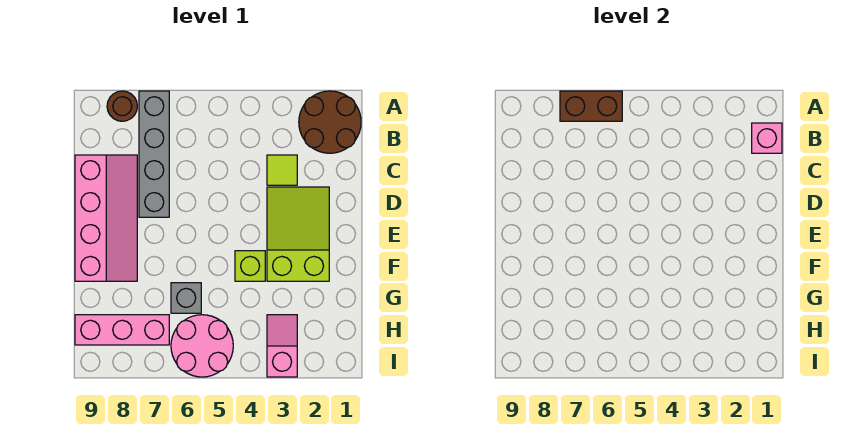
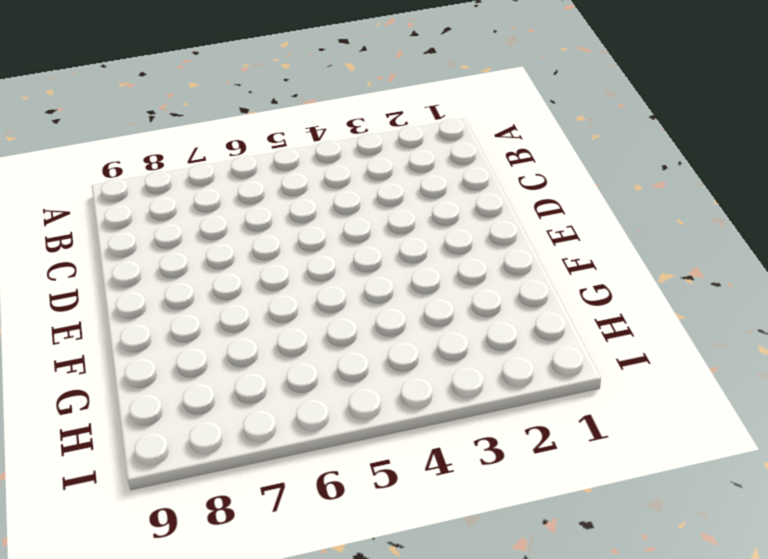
none -> brown 2x2 round brick [299,91,361,153]
none -> grey 1x4 brick [139,91,169,217]
none -> brown 1x1 round brick [107,91,137,121]

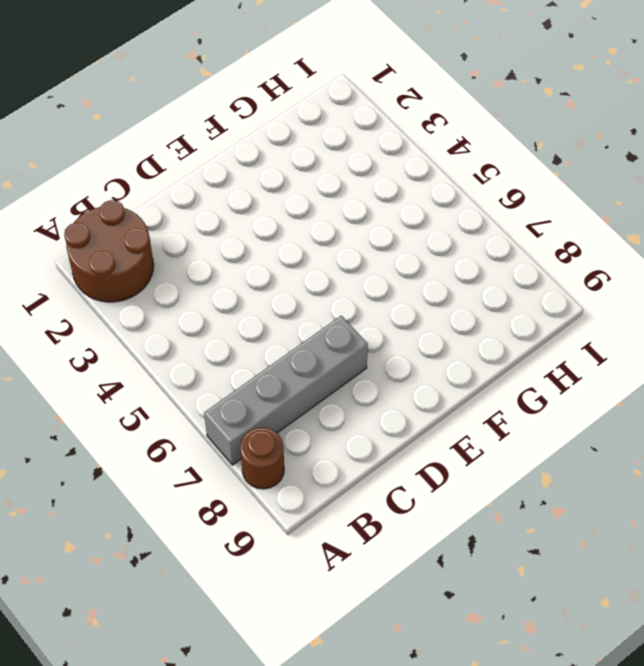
none -> lime 1x1 tile [267,155,297,185]
none -> pink 2x4 slope [75,155,137,281]
none -> lime 2x3 slope [267,187,329,281]

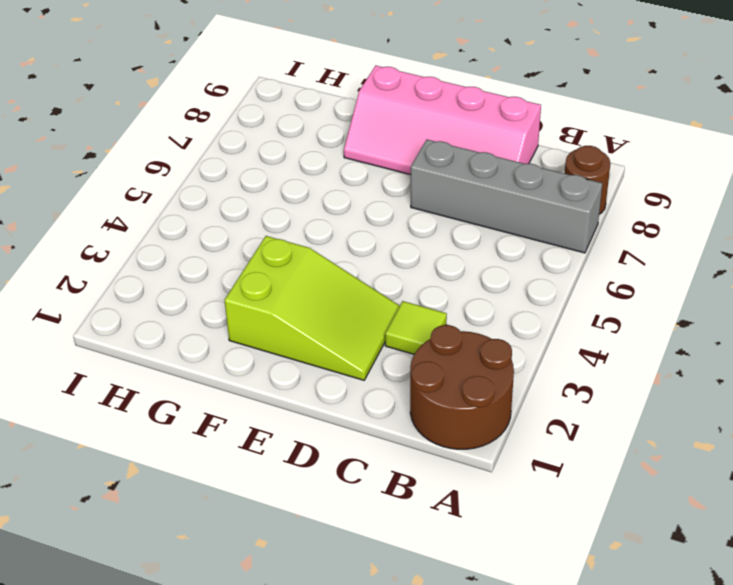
none -> lime 1x1 brick [235,251,265,281]
none -> grey 1x1 brick [171,283,201,313]
none -> pink 1x2 slope [267,315,297,377]

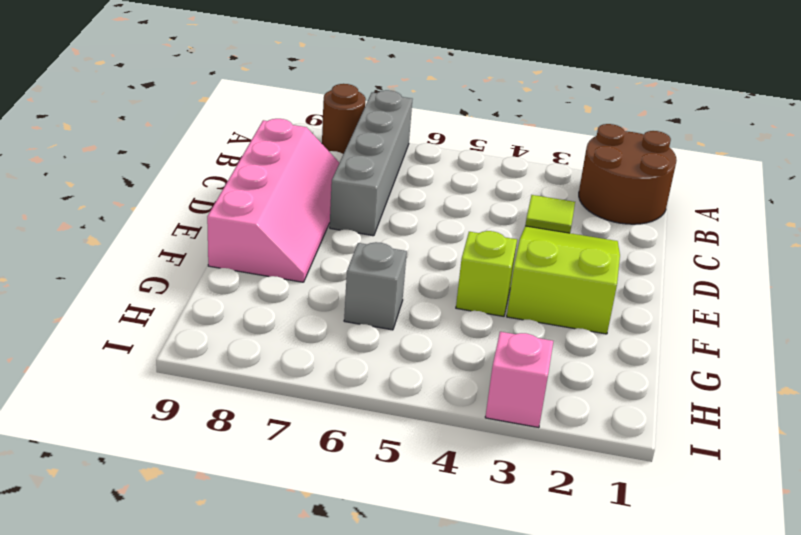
none -> pink 2x2 round brick [171,315,233,377]
none -> pink 1x3 brick [75,315,169,345]
none -> brown 1x2 brick [560,91,622,121]

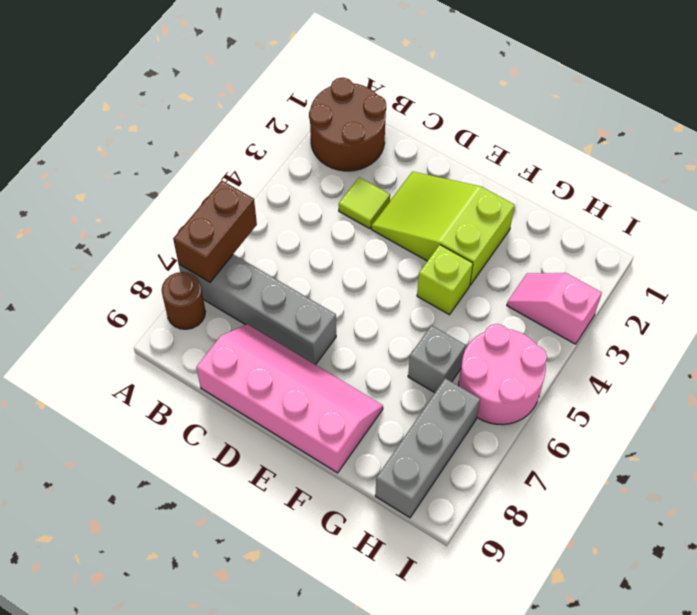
grey 1x3 brick [375,378,480,518] -> pink 1x3 brick [75,315,169,345]
none -> pink 1x1 brick [752,123,782,153]

